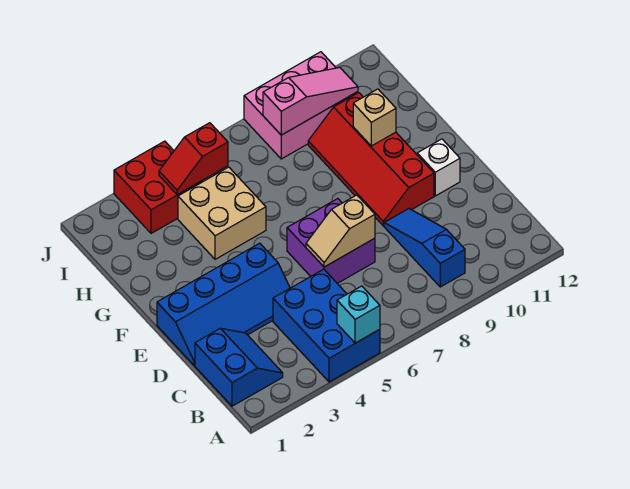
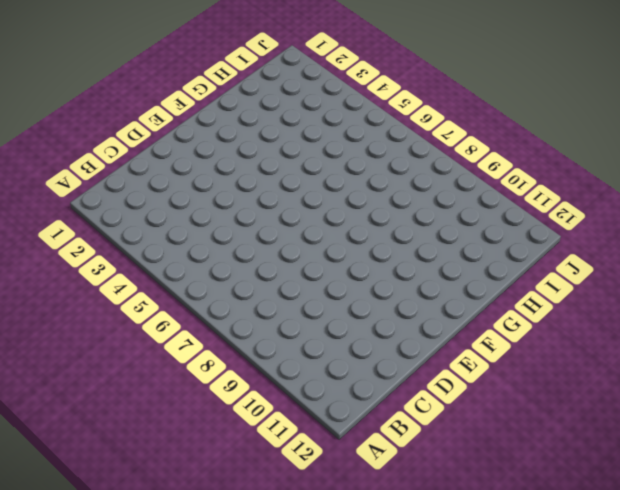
none -> blue 2x3 brick [273,269,380,382]
none -> blue 2x2 slope [195,328,283,406]
none -> blue 1x3 slope [384,209,465,287]

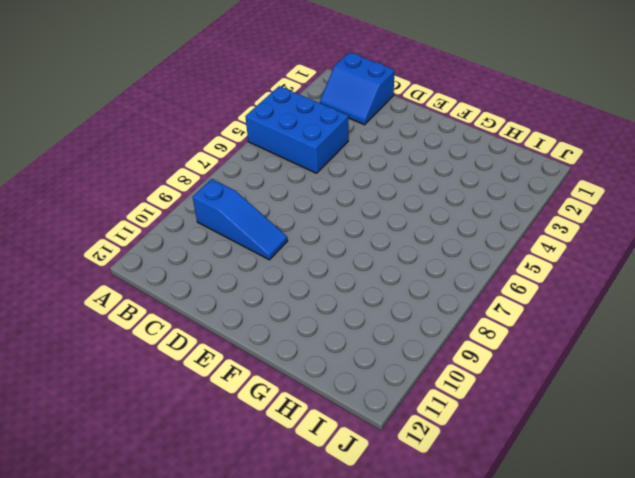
none -> blue 2x4 slope [157,243,290,365]
none -> purple 2x2 brick [287,199,375,283]
none -> red 2x4 slope [308,93,434,226]

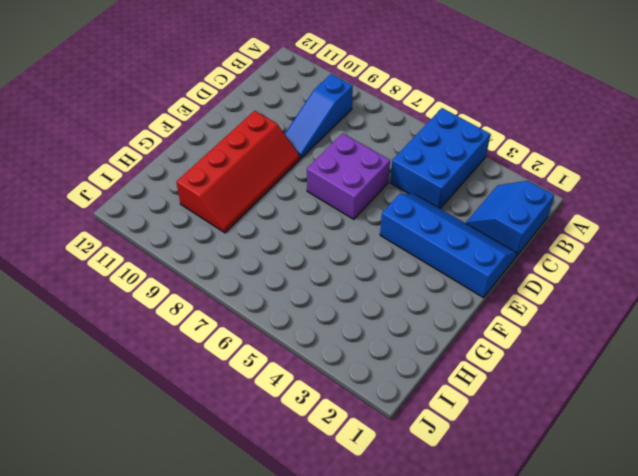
none -> white 1x1 brick [417,139,460,196]
none -> tan 2x2 brick [178,167,266,259]
none -> red 2x2 brick [114,141,202,233]

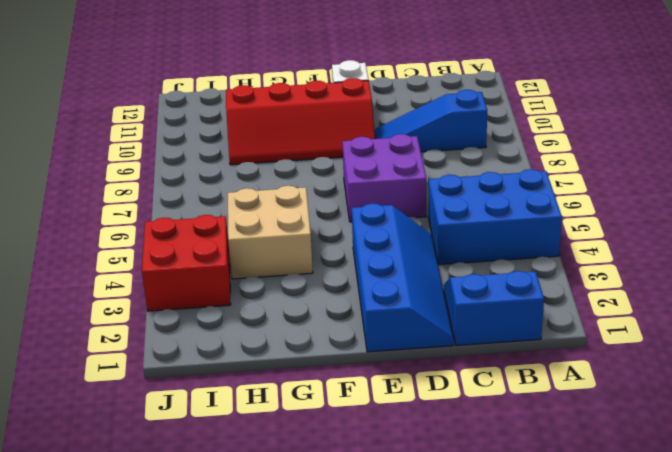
none -> pink 2x3 brick [244,52,358,159]
none -> cyan 1x1 brick [337,286,380,343]
none -> tan 1x2 slope [306,195,375,267]

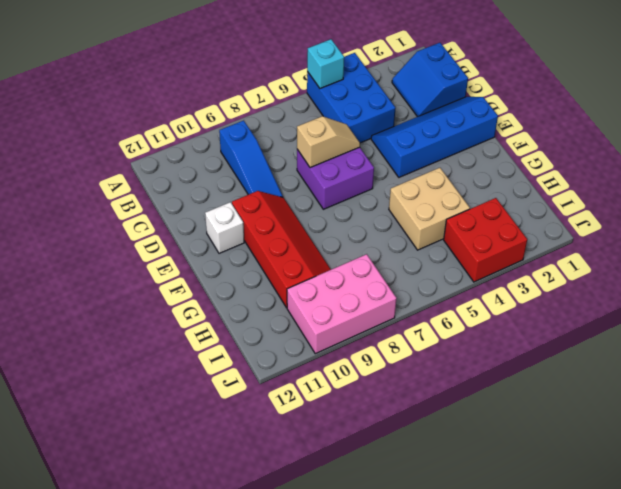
none -> tan 1x1 brick [353,89,396,146]
none -> red 1x2 slope [159,123,228,195]
none -> pink 1x3 slope [263,67,358,135]

